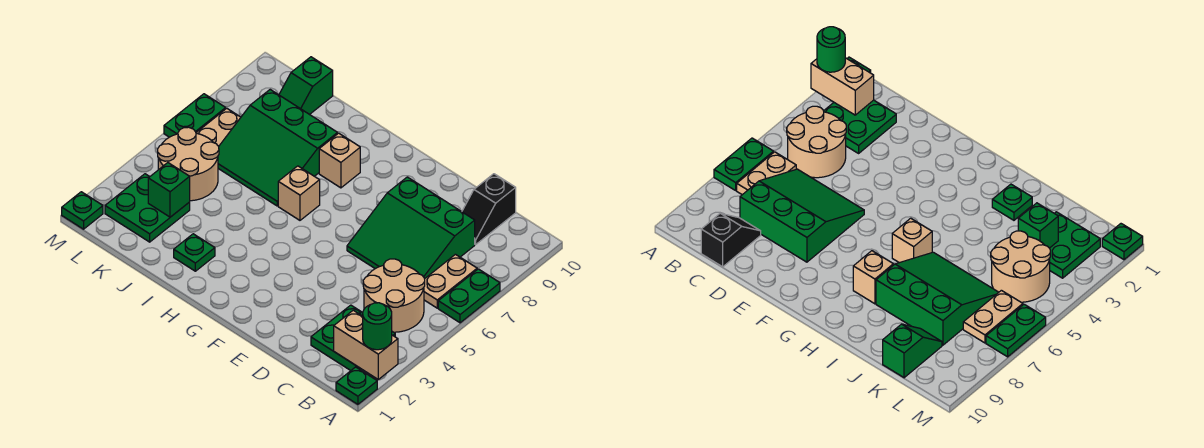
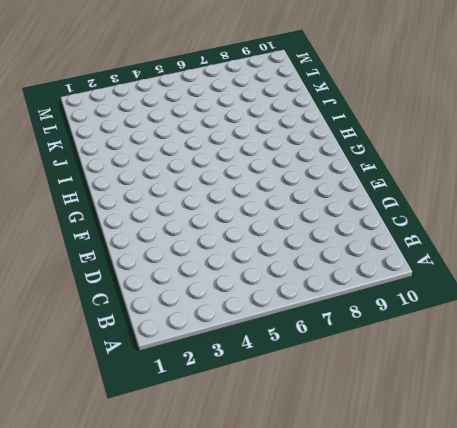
none -> green 1x1 plate [336,367,377,404]
none -> green 1x2 plate [438,269,500,323]
none -> green 2x2 plate [311,305,395,371]

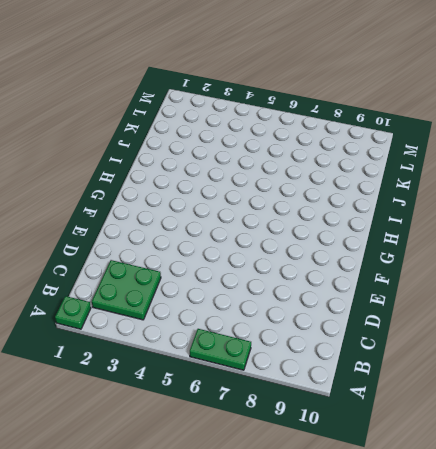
none -> tan 2x2 round brick [363,259,425,332]
none -> tan 1x2 plate [424,254,477,308]
none -> green 3x3 slope [347,177,475,279]

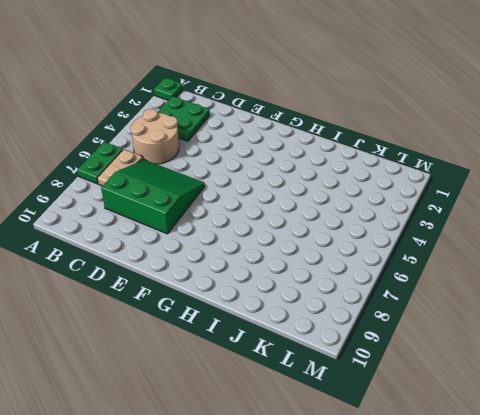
none -> black 1x2 slope [462,174,516,244]
none -> tan 1x1 brick [278,166,320,220]
none -> tan 1x1 brick [319,133,360,188]

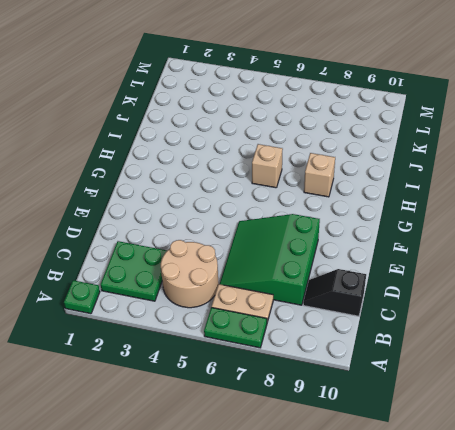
none -> green 1x1 plate [174,234,215,271]
none -> green 3x3 slope [218,90,338,206]
none -> green 2x2 plate [105,174,190,242]

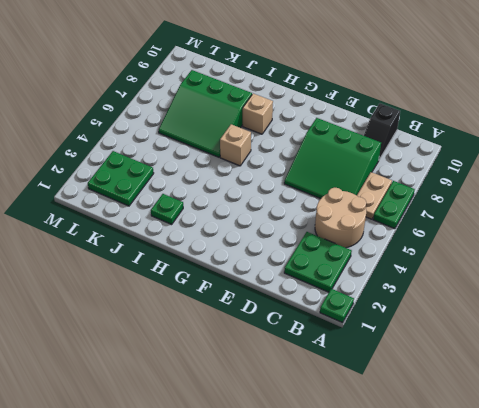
none -> tan 2x2 round brick [158,127,219,201]
none -> green 1x2 slope [279,57,333,115]
none -> tan 1x2 plate [196,108,241,146]

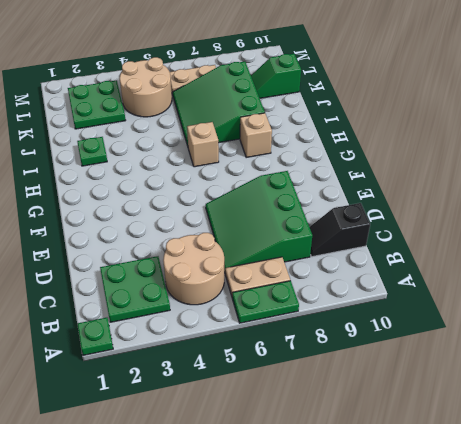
none -> green 1x1 plate [62,192,103,229]
none -> green 1x2 plate [164,94,226,137]
none -> tan 1x2 brick [334,310,398,379]

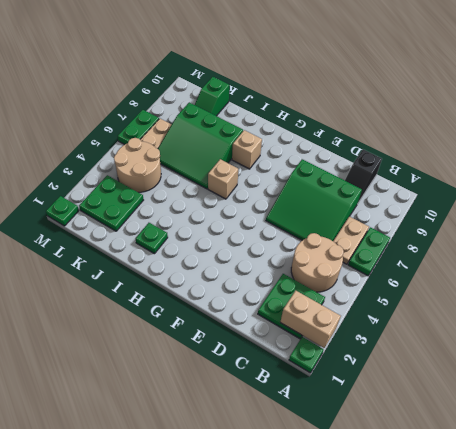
none -> green 1x1 brick [148,163,190,217]
none -> green 1x1 round brick [363,303,392,350]

